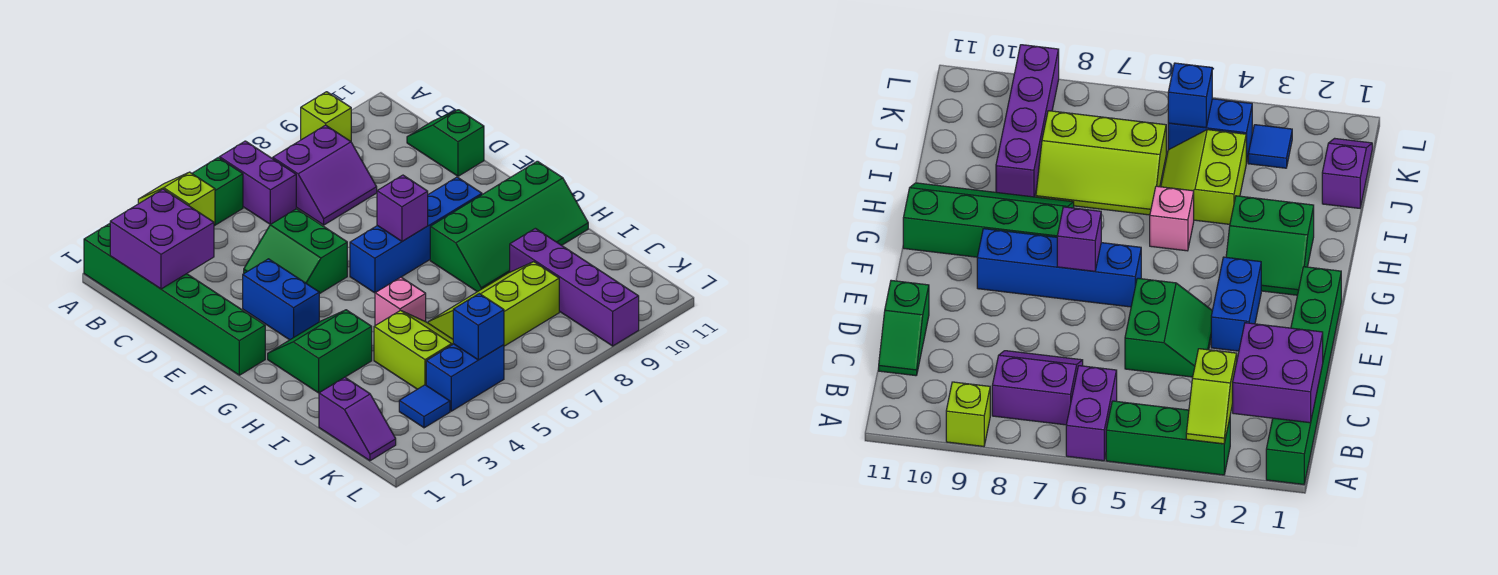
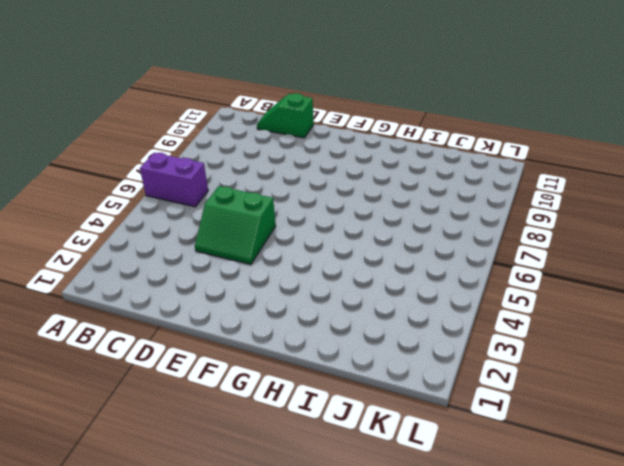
none -> green 1x6 brick [84,224,265,375]
none -> green 1x3 brick [192,158,243,226]
none -> lime 1x1 brick [301,92,351,141]

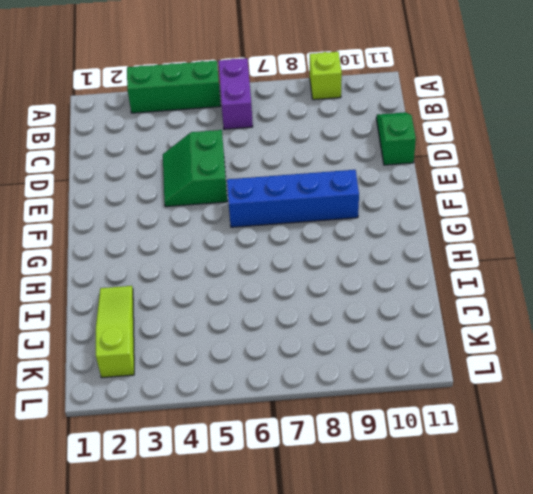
lime 1x3 slope [96,286,134,378] -> none
none -> green 1x6 brick [84,224,265,375]
none -> purple 2x2 slope [272,125,377,225]
none -> blue 1x2 brick [243,259,319,340]

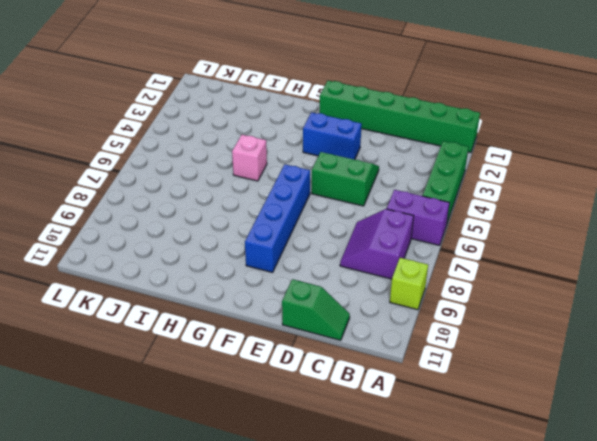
none -> green 2x2 slope [268,310,372,393]
none -> green 2x4 slope [430,161,588,292]
none -> lime 2x2 slope [374,310,453,389]

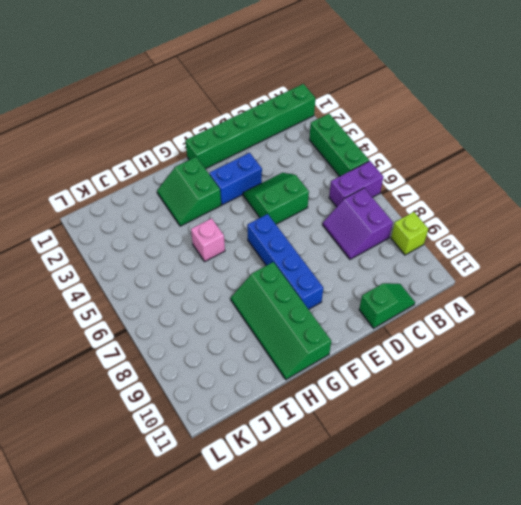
green 2x2 slope [157,157,221,226] -> green 2x2 slope turned to [268,310,372,393]
none -> lime 2x2 slope [374,310,453,389]
none -> lime 2x3 slope [428,262,559,346]
none -> purple 1x4 brick [510,228,639,346]

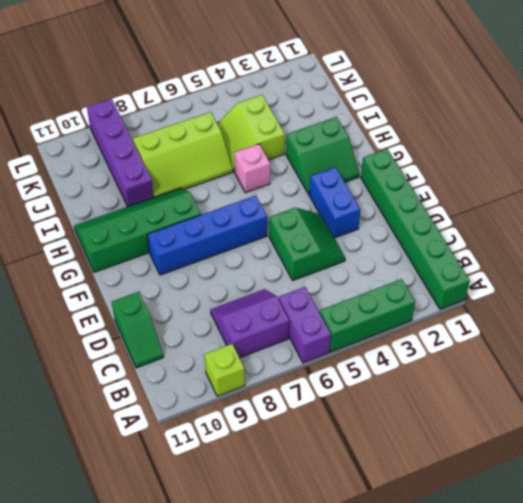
none -> purple 1x2 slope [319,377,396,461]
none -> blue 1x1 tile [399,385,450,428]
none -> blue 1x2 brick [426,344,504,411]

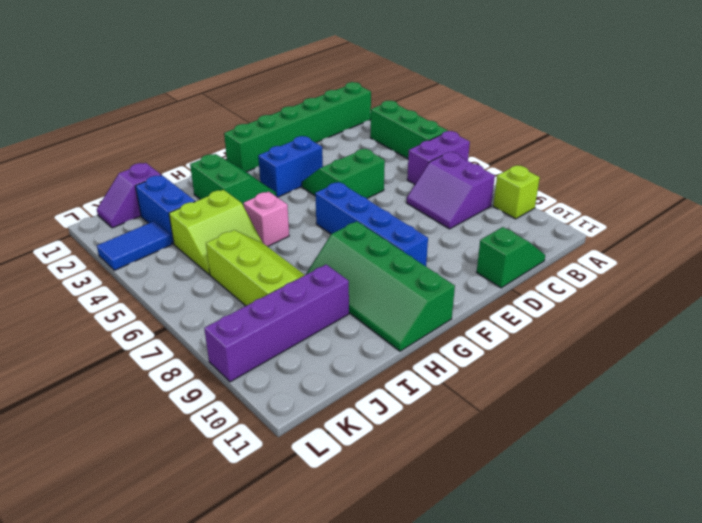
blue 1x2 brick [135,175,195,244] -> blue 1x2 brick moved to [426,344,504,411]
blue 1x2 tile [97,221,172,270] -> blue 1x1 tile [399,385,450,428]
none -> lime 1x2 slope [138,172,215,224]
none -> purple 2x2 brick [110,189,214,289]
none -> purple 1x1 brick [377,175,428,241]

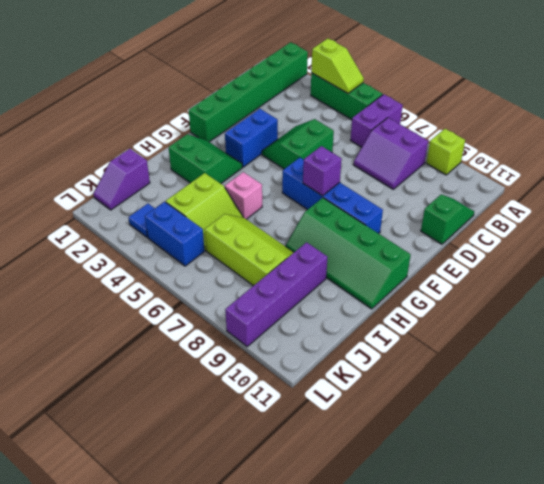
lime 1x2 slope [311,39,364,93] -> lime 1x2 slope turned to [138,172,215,224]
none -> purple 2x2 brick [110,189,214,289]
none -> blue 1x1 brick [453,294,504,360]

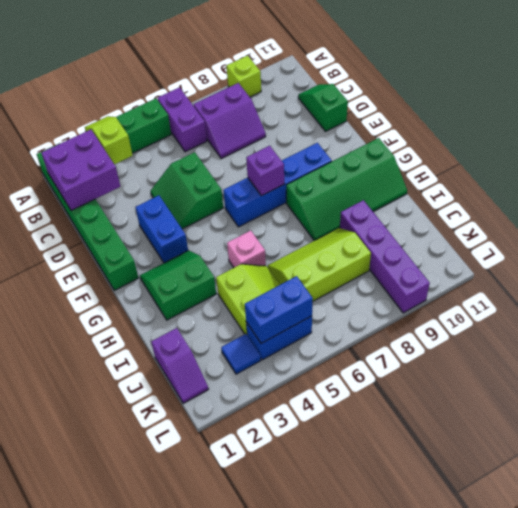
blue 1x2 brick [245,276,313,343] -> blue 1x1 brick [453,294,504,360]

